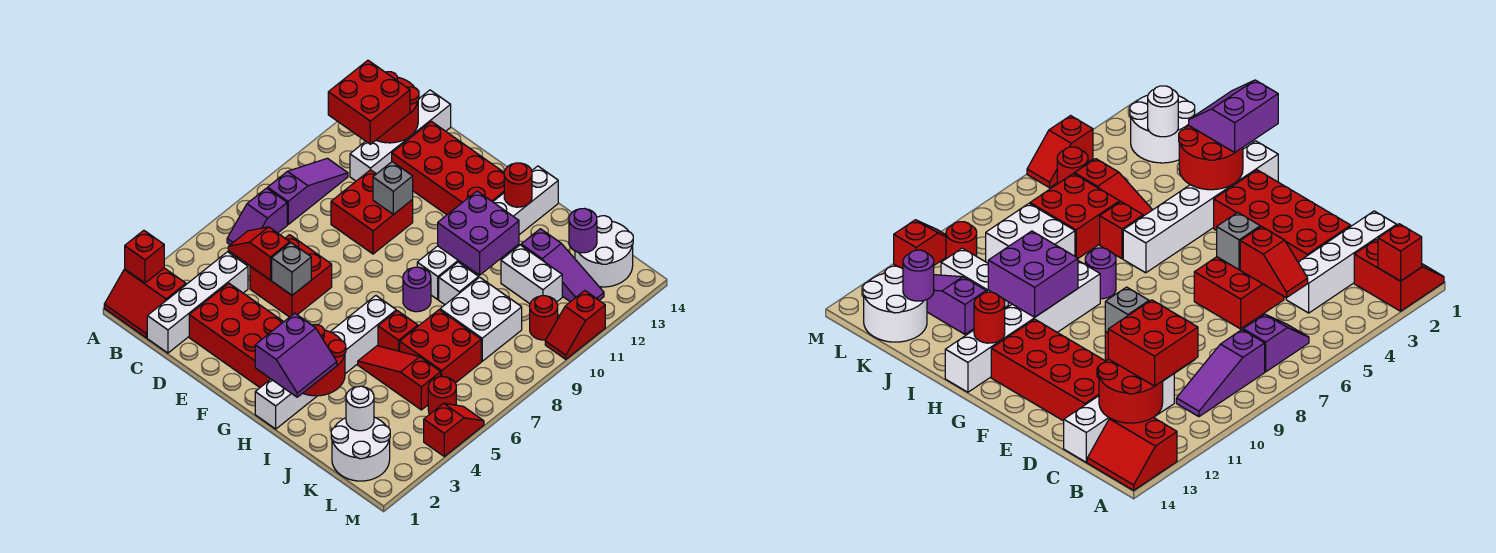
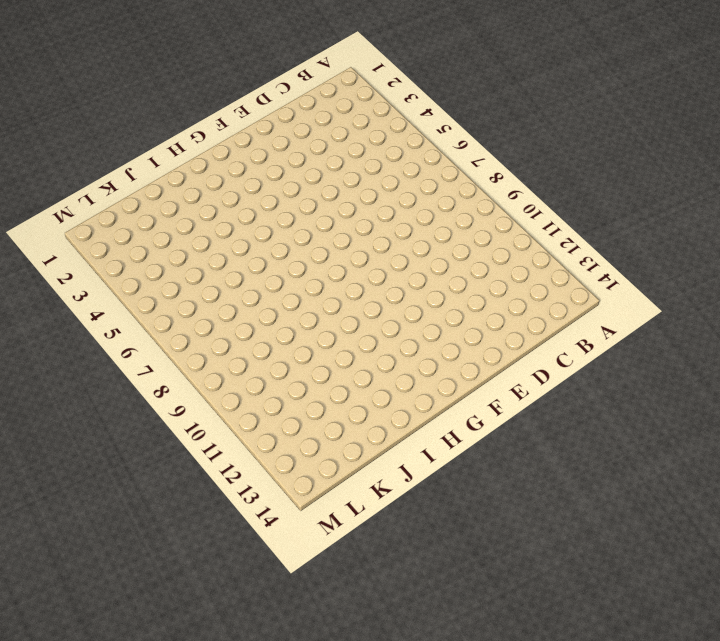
none -> red 2x2 slope [104,268,186,338]
none -> red 2x2 slope [1087,417,1177,490]
none -> purple 1x2 slope [227,188,287,245]
none -> purple 1x3 slope [268,158,348,224]

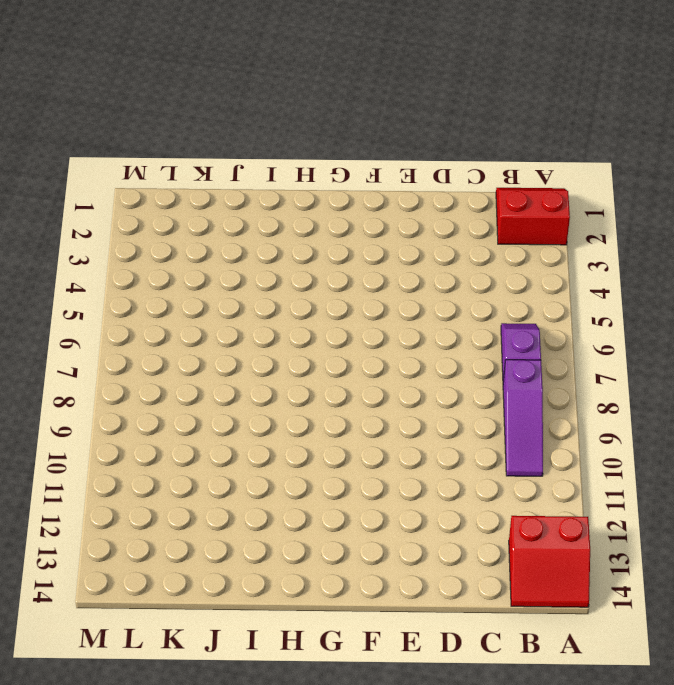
none -> white 1x4 brick [147,252,248,353]
none -> white 1x4 brick [350,90,451,181]
none -> red 2x4 brick [189,283,283,387]
none -> red 2x2 brick [250,235,332,317]

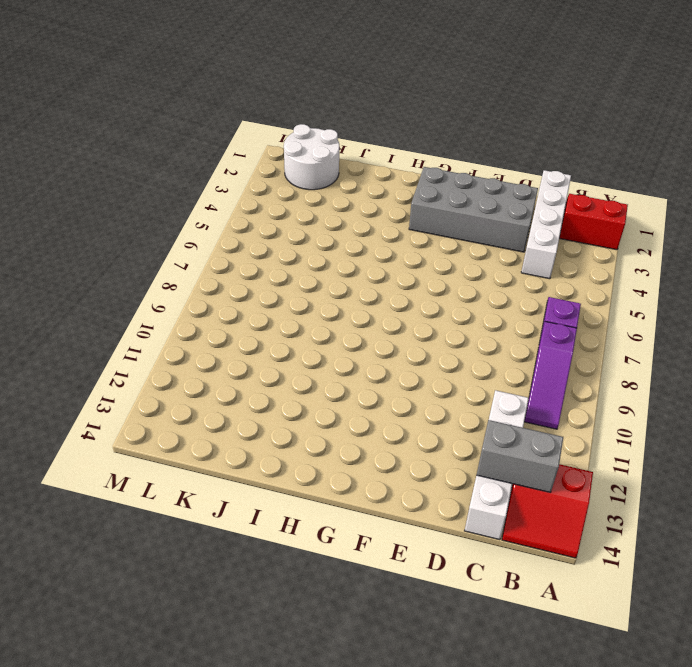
grey 1x2 brick [477,420,563,492] -> red 2x2 round brick [376,72,419,143]
grey 2x4 brick [409,167,538,252] -> red 2x4 brick [189,283,283,387]
none -> red 2x2 brick [250,235,332,317]
none -> red 2x2 brick [331,170,413,254]
none -> red 2x4 brick [392,121,504,215]
none -> white 1x6 brick [255,296,396,429]

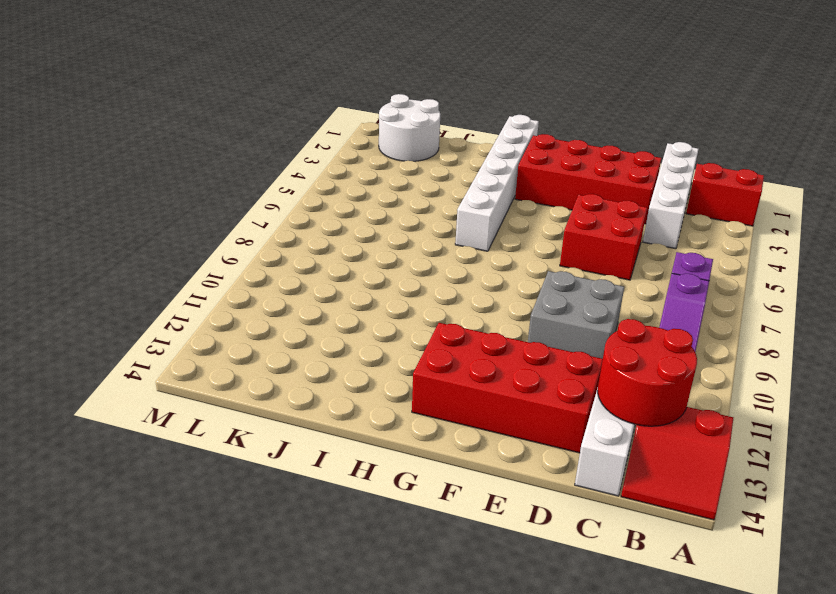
grey 2x2 brick [528,271,624,359] -> red 2x2 brick [331,170,413,254]
none -> purple 1x1 round brick [403,267,431,312]
none -> white 1x6 brick [417,166,558,299]
none -> red 1x3 slope [358,346,441,410]
none -> red 1x1 brick [378,311,418,351]

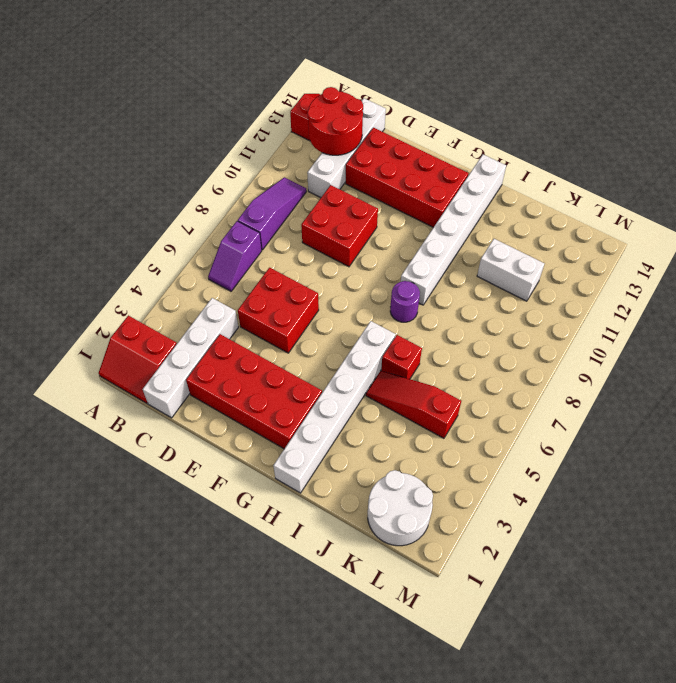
none -> white 1x1 brick [439,262,479,305]
none -> red 2x2 brick [400,310,481,383]
none -> white 2x2 brick [440,277,522,361]
none -> purple 1x3 slope [521,229,604,302]

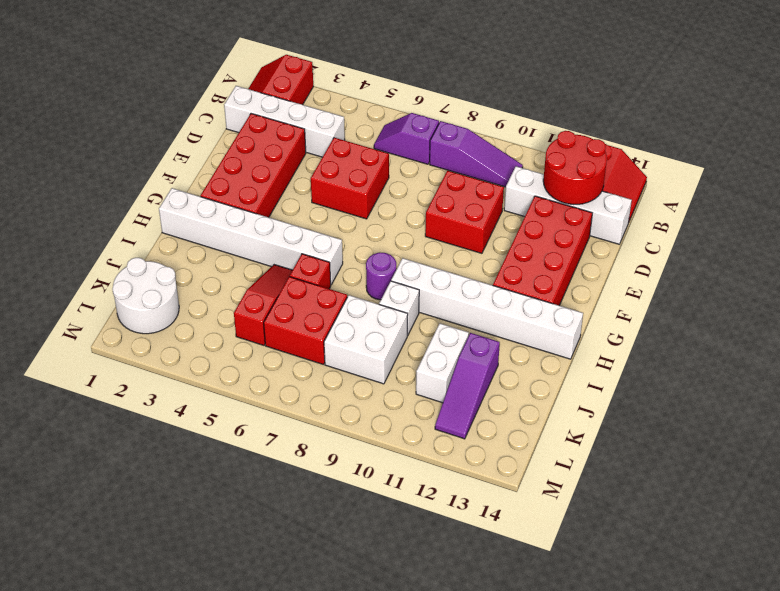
none -> white 2x2 round brick [575,216,633,287]
none -> red 1x1 round brick [428,377,456,414]
none -> red 1x1 round brick [530,296,558,340]
none -> red 1x2 slope [424,403,484,456]

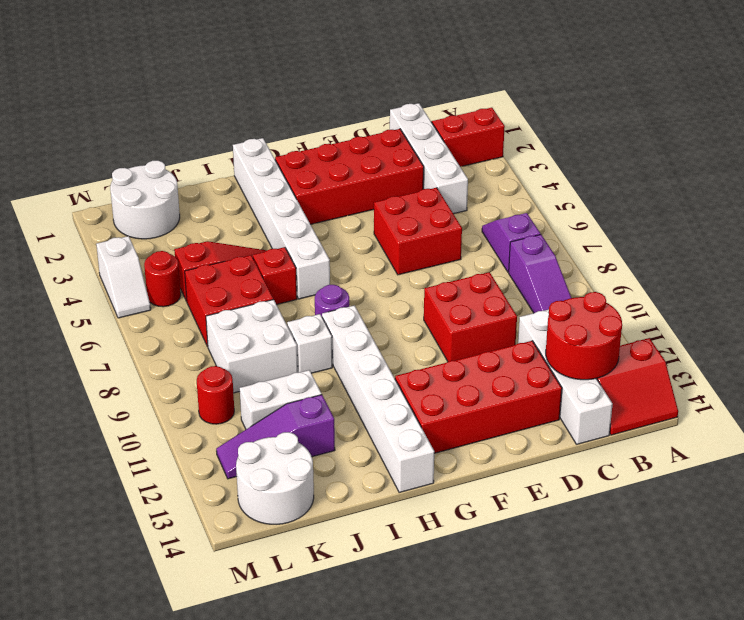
white 1x2 slope [96,236,151,318] -> red 1x2 slope [424,403,484,456]
none -> red 1x2 slope [545,291,605,359]
none -> red 1x1 brick [125,230,164,283]
none -> red 1x2 slope [228,227,290,280]
none -> grey 1x1 brick [272,243,311,295]

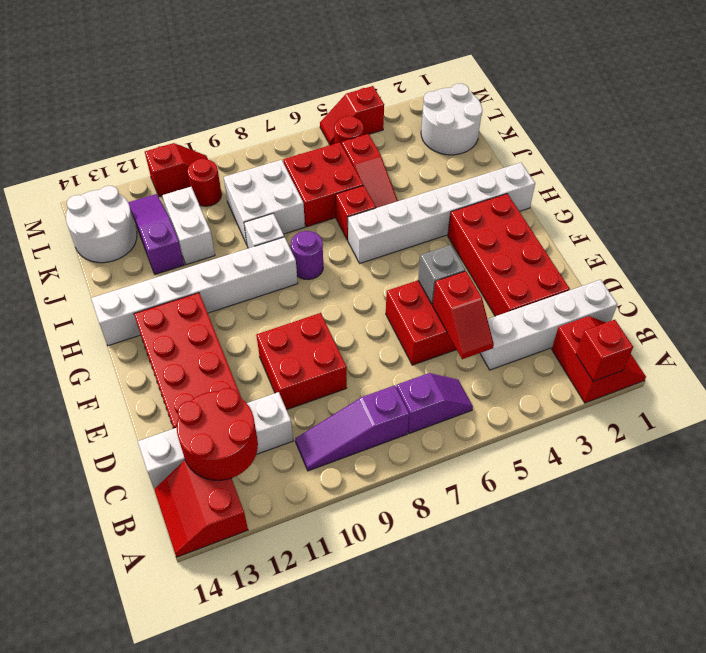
none -> grey 1x1 brick [373,162,413,215]
none -> red 2x2 round brick [303,325,346,396]
none -> purple 2x2 brick [438,191,519,275]
none -> red 1x1 round brick [504,163,532,207]

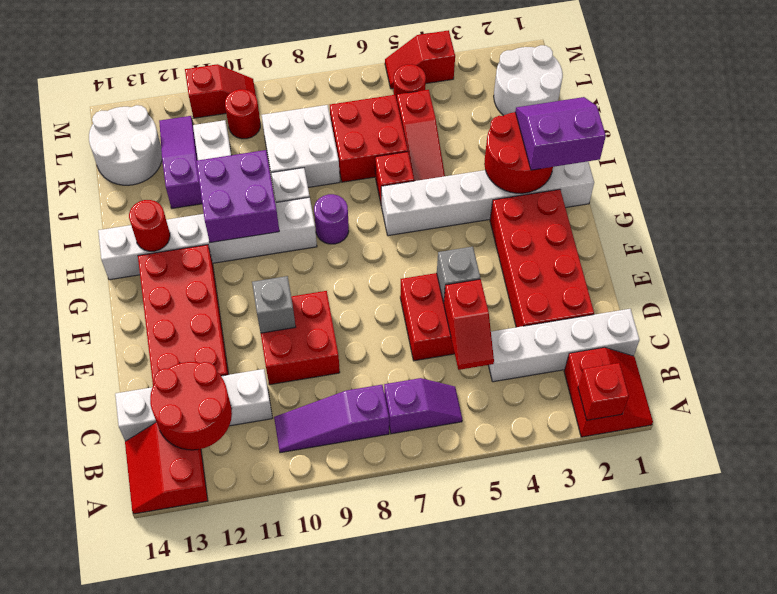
none -> white 1x1 round brick [346,386,374,431]
none -> purple 1x1 round brick [569,208,597,253]
none -> red 2x2 brick [328,60,410,144]

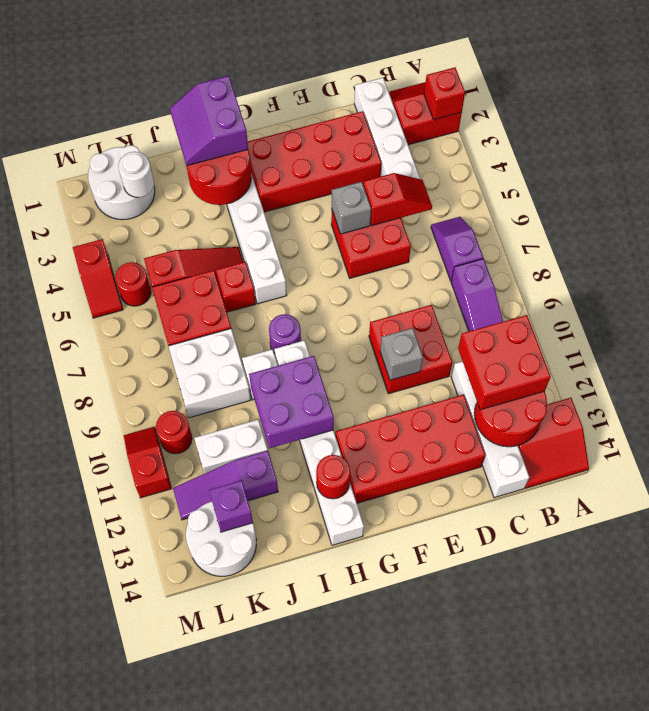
purple 1x1 brick [209,480,253,532] -> purple 1x1 round brick [569,208,597,253]

